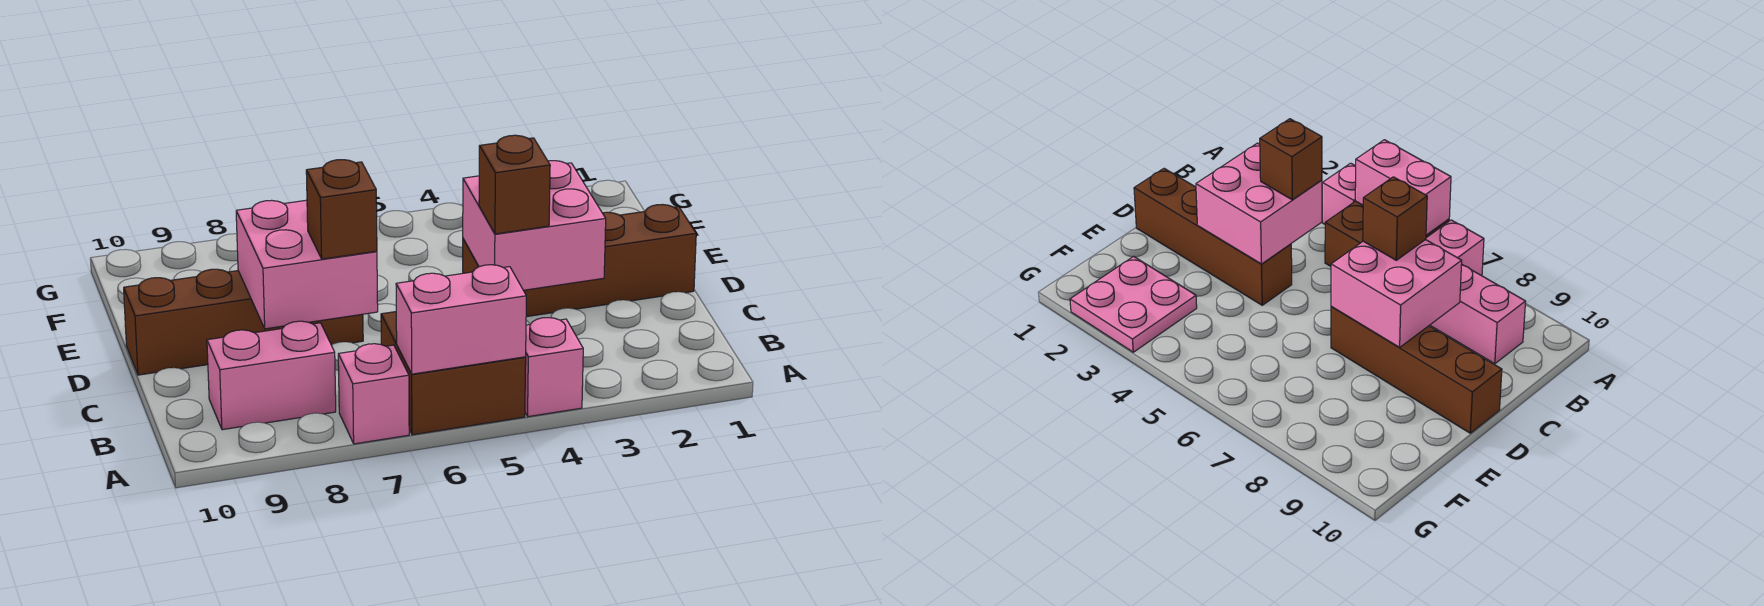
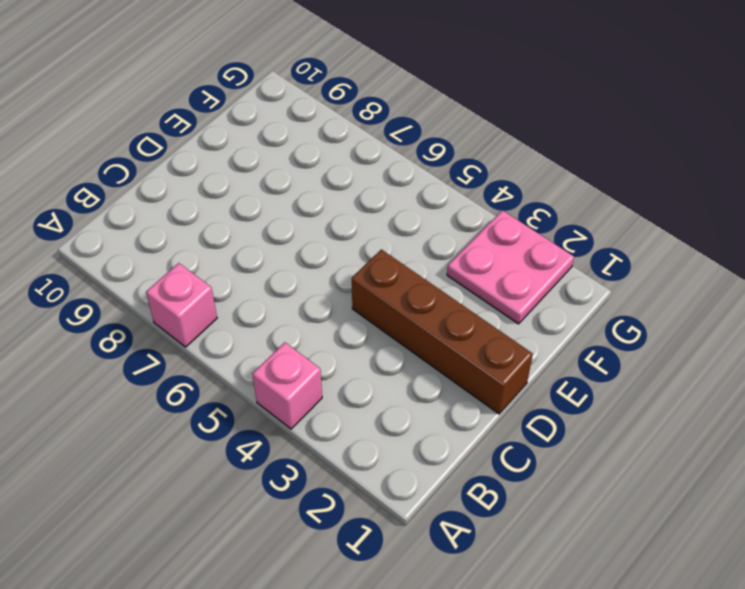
none -> brown 2x2 brick [381,312,526,435]
none -> pink 1x2 brick [207,321,336,430]
none -> brown 1x4 brick [124,269,363,375]

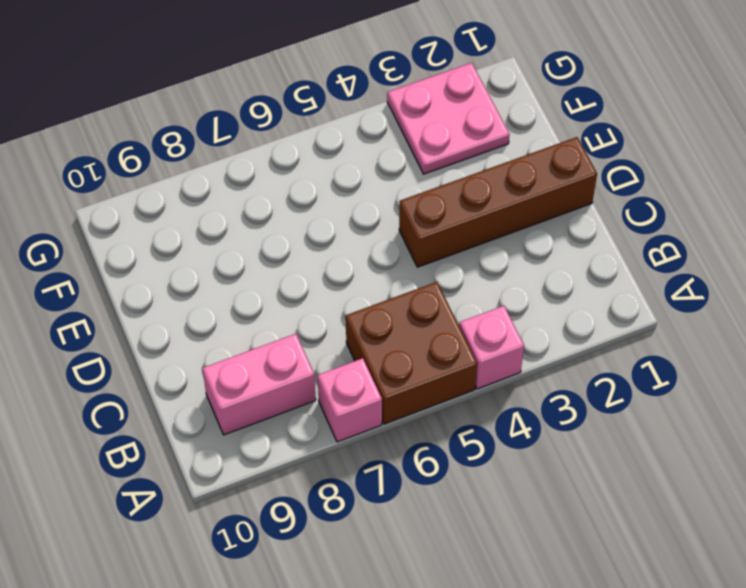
none -> brown 1x4 brick [124,269,363,375]
none -> pink 1x2 brick [396,265,526,374]
none -> pink 2x2 brick [463,161,606,290]

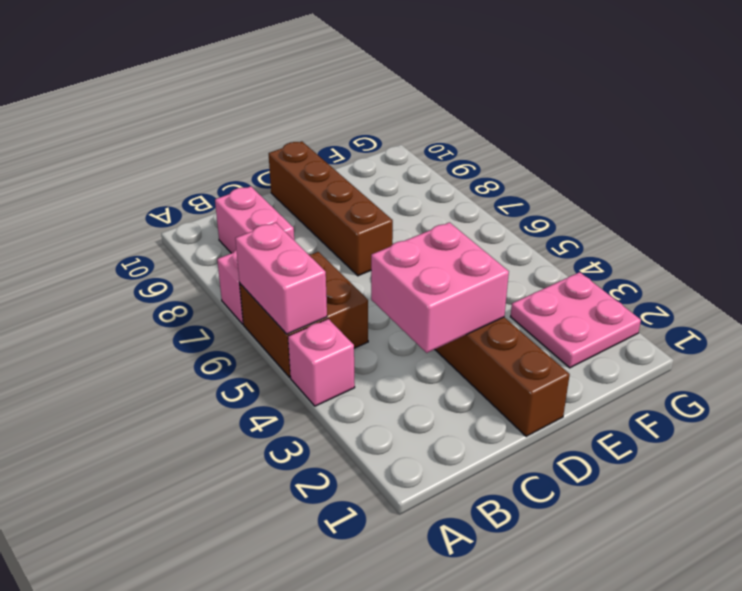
none -> pink 2x2 brick [236,200,378,329]
none -> brown 1x1 brick [479,135,550,234]
none -> brown 1x1 brick [306,160,377,259]

